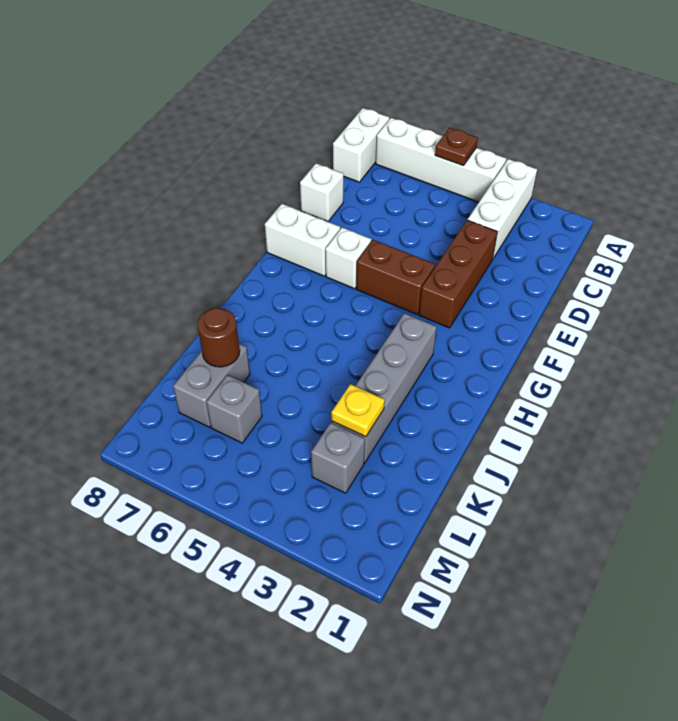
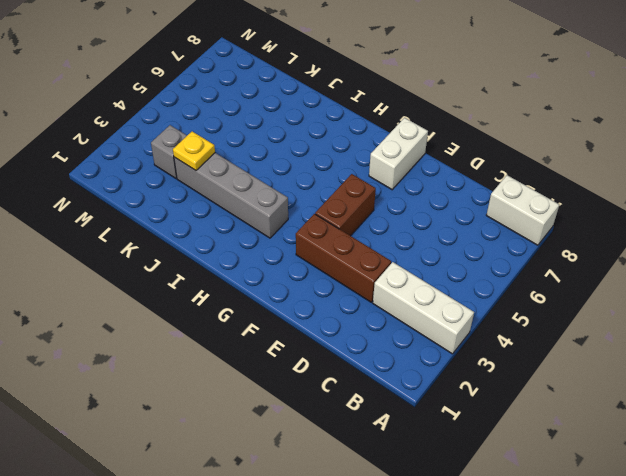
none -> white 1x4 brick [376,118,507,202]
none -> white 1x1 brick [300,163,344,222]
none -> white 1x1 brick [325,227,371,289]

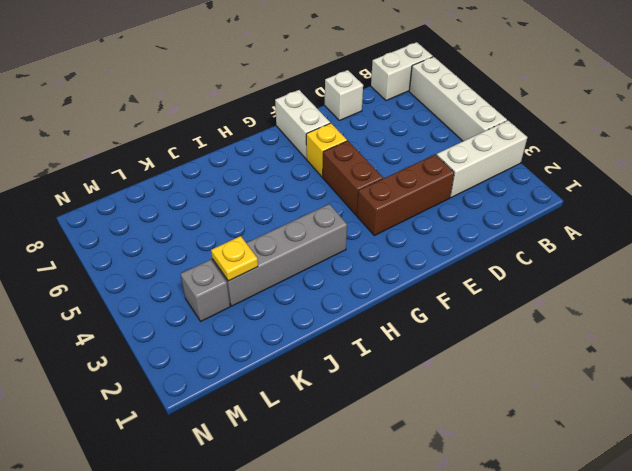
yellow 1x1 brick [306,123,347,177] -> white 1x1 brick [325,227,371,289]
none -> grey 1x2 brick [173,344,250,427]
none -> grey 1x1 brick [206,375,262,443]
none -> brown 1x1 plate [435,128,478,166]

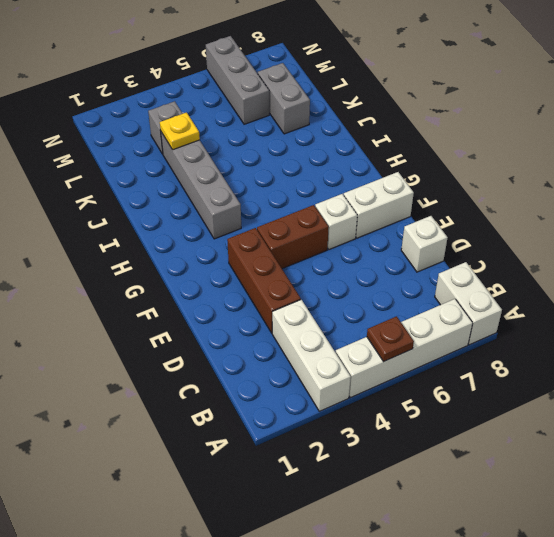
grey 1x3 brick [206,36,269,124] -> grey 1x1 brick [206,375,262,443]
none -> brown 1x1 round brick [197,308,240,367]

